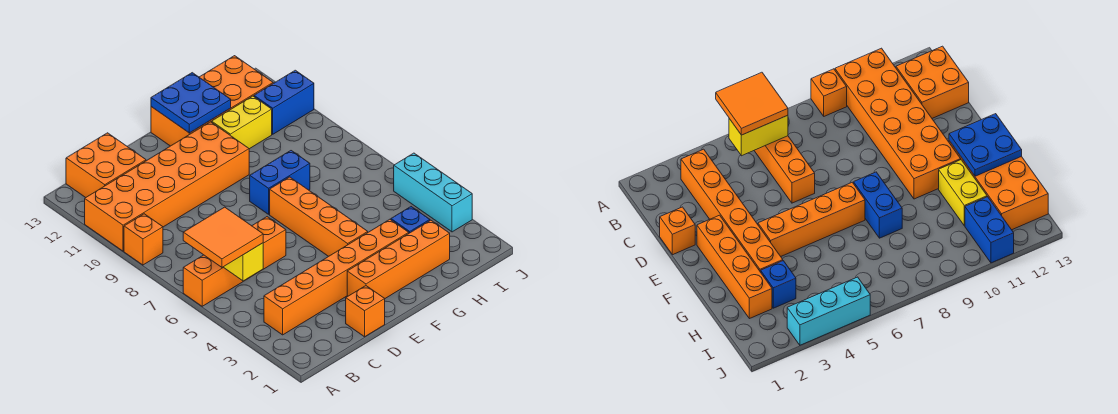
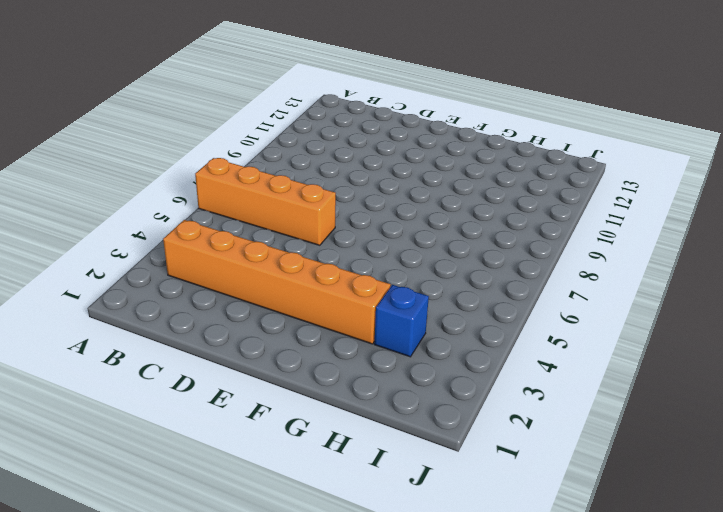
none -> orange 1x1 brick [124,214,163,265]
none -> orange 2x6 brick [85,122,249,251]
none -> orange 2x2 brick [66,133,146,198]

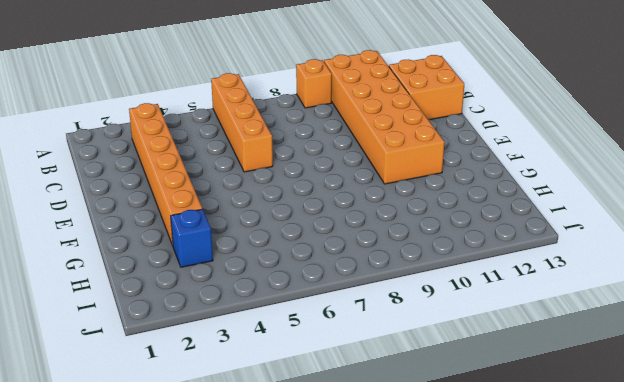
none -> orange 1x1 brick [346,286,385,337]
none -> orange 1x4 brick [347,220,450,298]
none -> orange 1x4 brick [270,177,368,256]

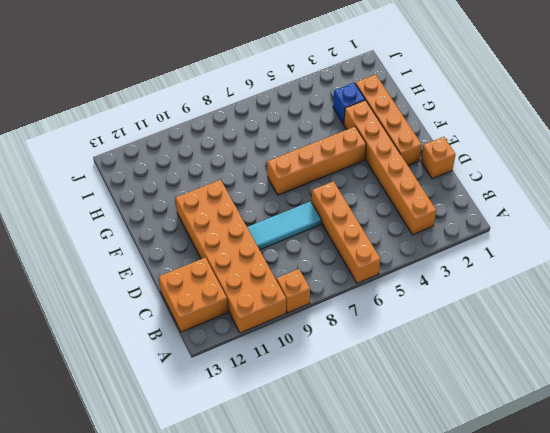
cyan 1x3 tile [247,201,321,250] -> none
none -> blue 1x2 brick [250,151,310,214]
none -> orange 2x4 brick [151,56,273,146]
none -> yellow 1x2 brick [212,96,272,149]

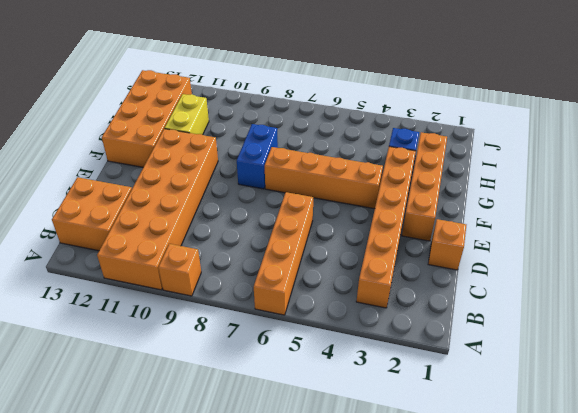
none -> blue 1x2 brick [254,70,314,134]
none -> cyan 1x3 brick [394,153,472,232]
none -> yellow 1x2 brick [223,243,263,281]

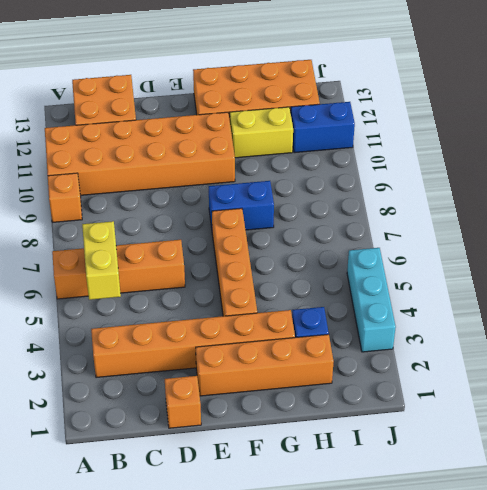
none -> blue 2x2 plate [151,73,231,133]
none -> orange 2x2 tile [183,207,263,267]

